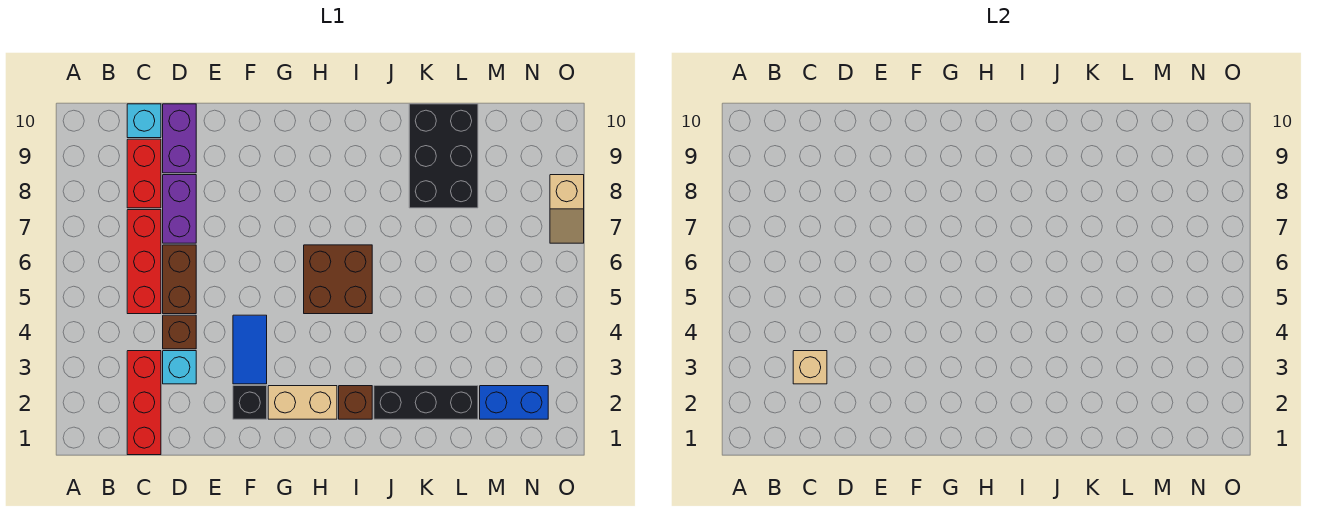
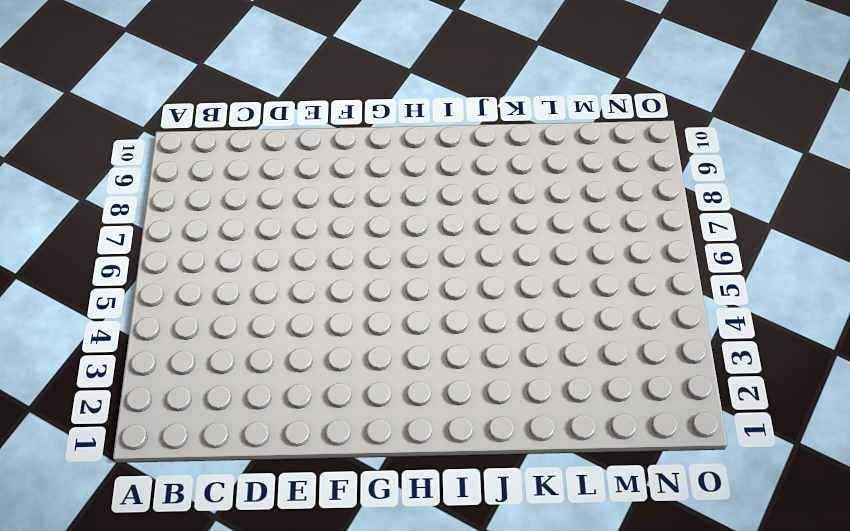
none -> red 1x3 brick [127,351,161,455]
none -> red 1x3 brick [127,210,161,314]
none -> red 1x2 brick [127,139,161,208]

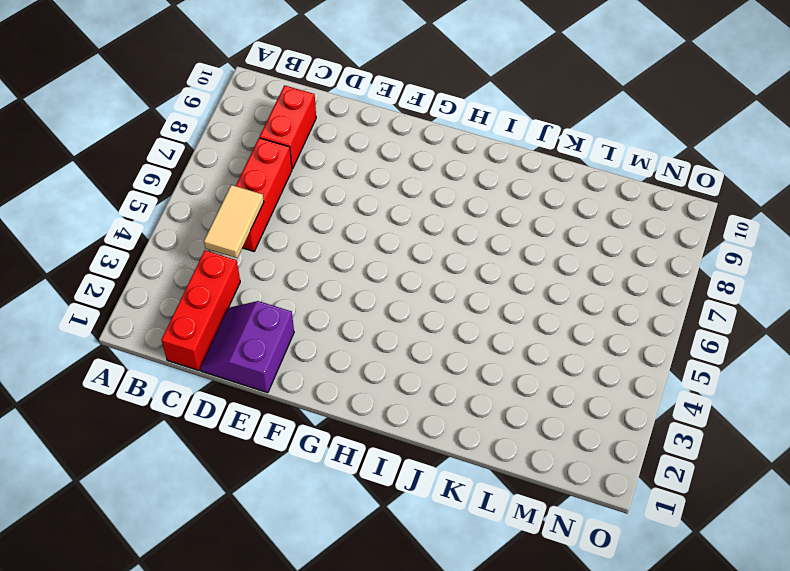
tan 1x2 tile [204,185,264,258] -> none
purple 2x2 slope [200,301,294,393] -> none
none -> cyan 1x1 brick [127,104,161,138]
none -> cyan 1x1 brick [163,351,196,384]
none -> brown 1x1 brick [163,315,196,349]

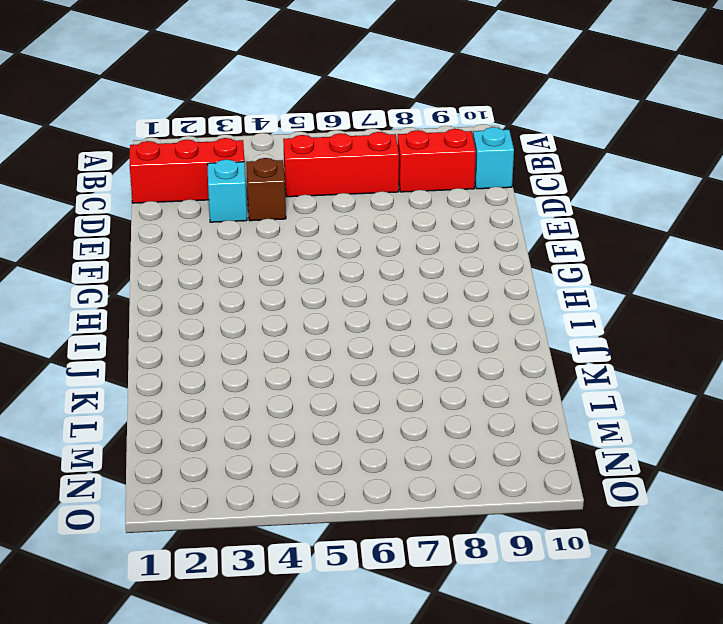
none -> brown 1x2 brick [163,245,196,314]
none -> purple 1x2 brick [163,175,196,243]
none -> purple 1x2 brick [163,104,196,173]

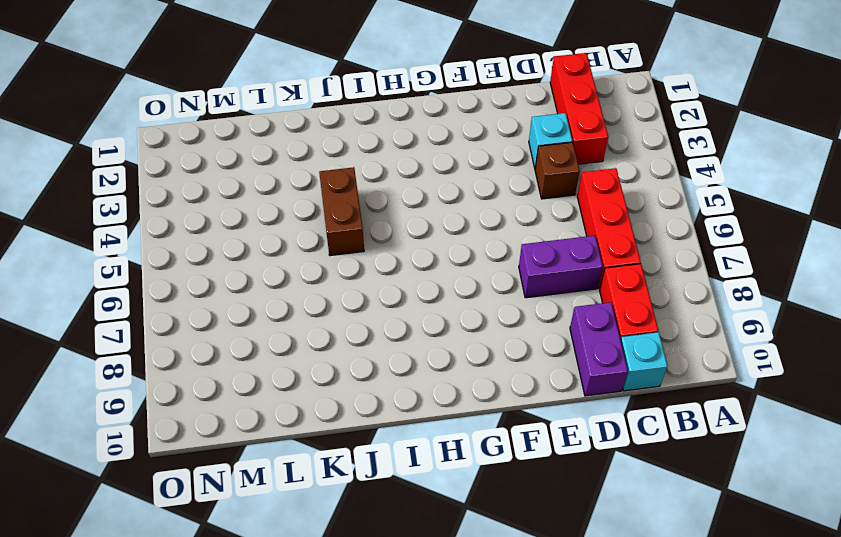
purple 1x2 brick [519,236,603,298] -> purple 1x2 brick turned to [163,175,196,243]
brown 1x2 brick [319,167,364,256] -> brown 1x2 brick moved to [163,245,196,314]
none -> black 1x1 brick [233,386,267,419]
none -> blue 1x2 tile [233,315,267,384]
none -> tan 1x2 brick [268,386,337,419]

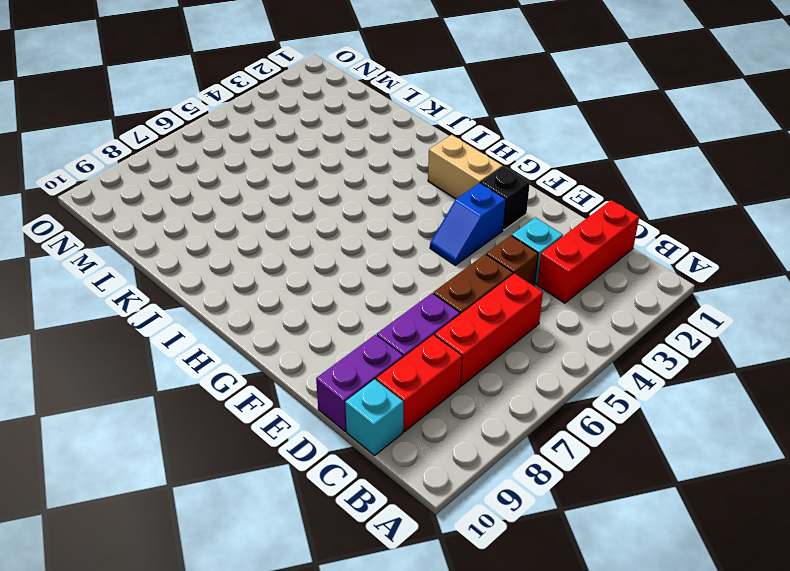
blue 1x2 slope [430,183,506,265] -> blue 1x2 tile [233,315,267,384]
none -> brown 2x2 brick [304,245,372,314]
none -> brown 1x1 brick [339,386,372,419]
none -> black 1x3 brick [374,386,478,419]

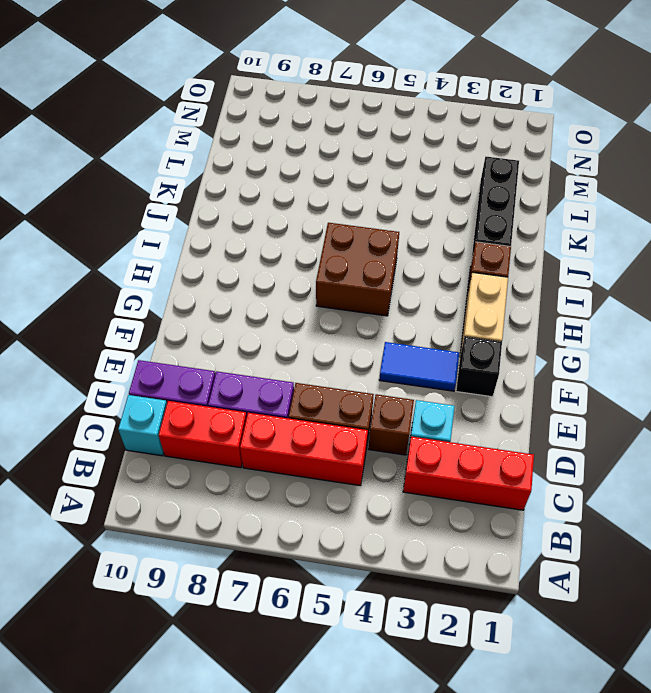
none -> black 2x3 brick [409,104,478,208]
none -> blue 1x2 brick [480,386,548,419]
none -> tan 1x2 slope [550,175,584,243]

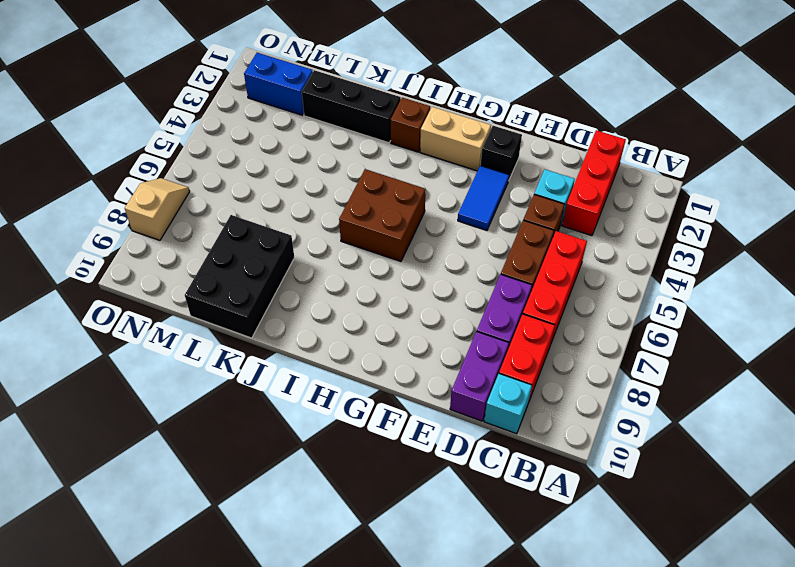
none -> tan 1x1 brick [793,351,827,384]

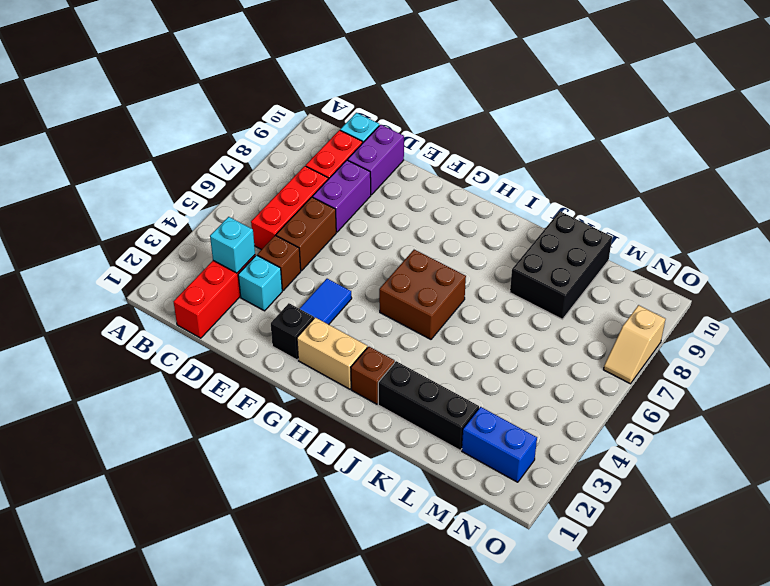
cyan 1x1 brick [210,217,255,273] -> tan 1x1 brick [793,351,827,384]

